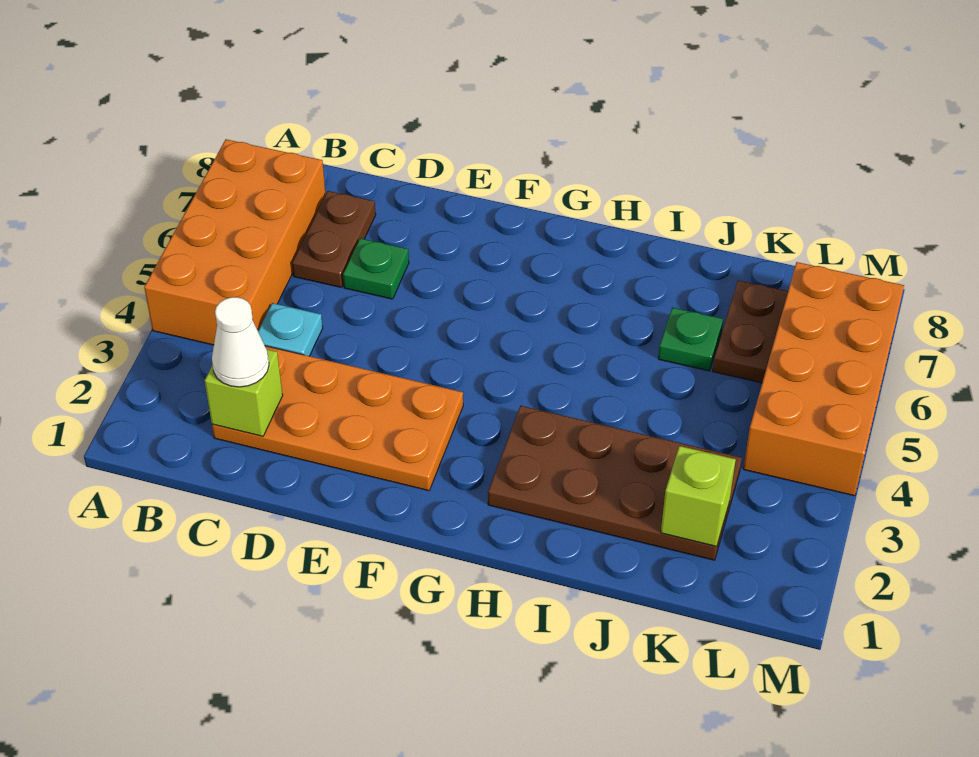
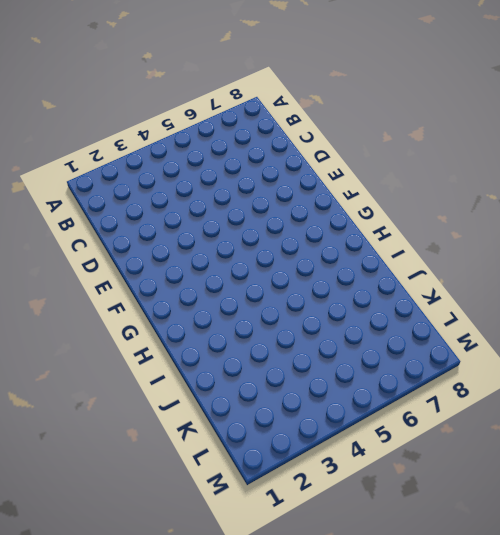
none -> orange 2x4 brick [144,139,326,345]
none -> orange 2x4 plate [212,346,463,491]
none -> cyan 1x1 plate [258,303,323,356]

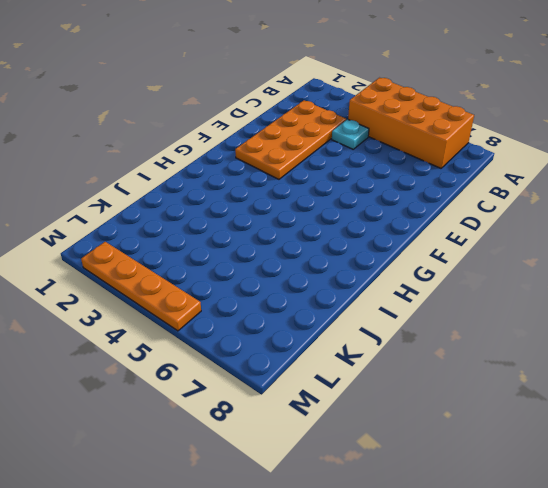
orange 1x4 plate [81,242,201,331] -> orange 2x4 brick [743,262,904,496]
none -> brown 1x2 plate [292,191,376,288]
none -> green 1x1 plate [343,238,409,299]
none -> brown 2x4 plate [488,406,742,560]

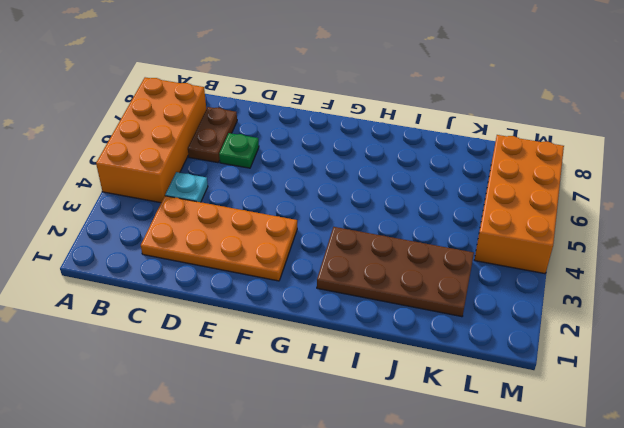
none -> green 1x1 plate [658,307,723,371]
none -> brown 1x2 plate [713,280,788,383]
none -> lime 1x1 brick [205,349,283,436]

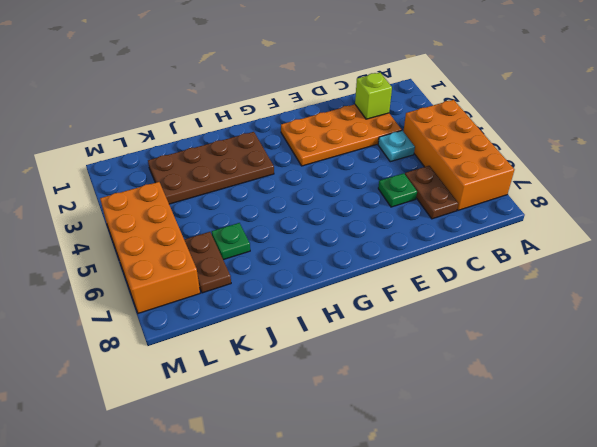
none -> lime 1x1 brick [661,446,736,547]
none -> white 1x1 cone [212,297,269,387]

